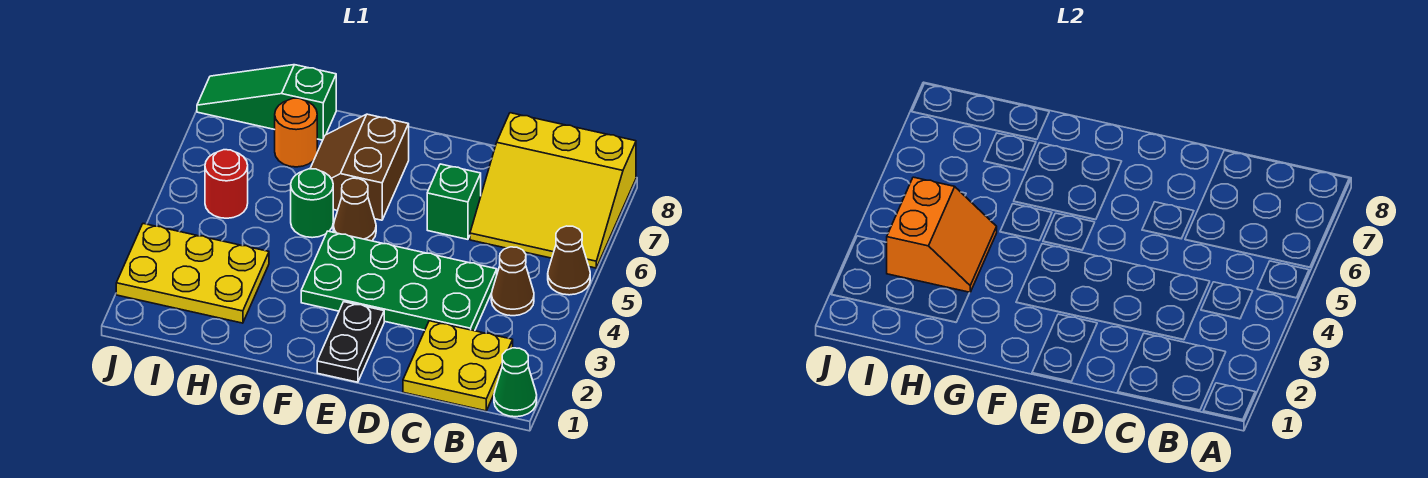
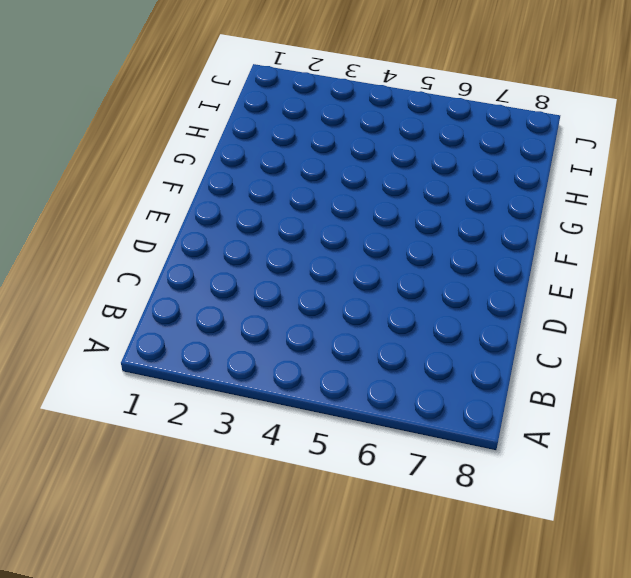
none -> green 1x1 cone [494,348,537,417]
none -> brown 1x1 cone [548,226,590,295]
none -> yellow 3x3 slope [470,113,636,268]

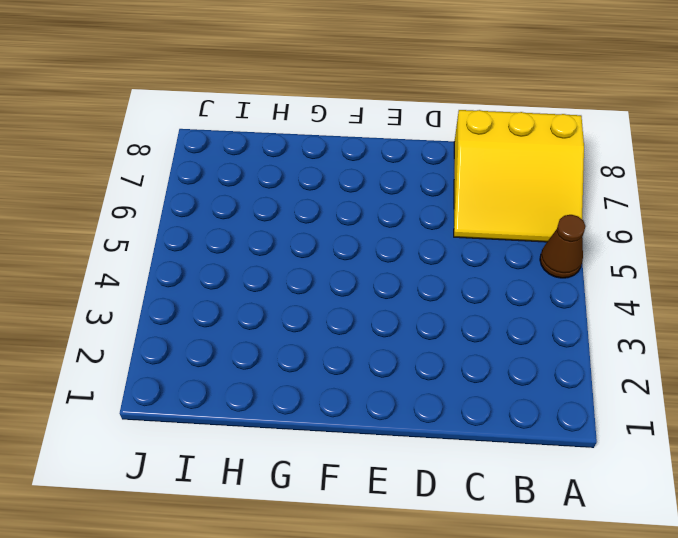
none -> green 1x1 cone [494,348,537,417]
none -> yellow 2x2 plate [403,321,513,411]
none -> brown 1x1 cone [491,247,534,316]

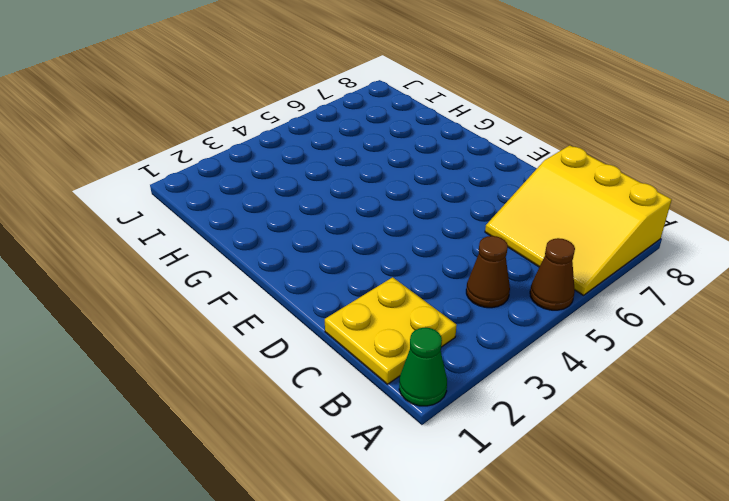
none -> green 2x4 plate [301,231,497,331]
none -> green 1x1 brick [427,164,481,239]
none -> black 1x2 plate [317,302,384,382]

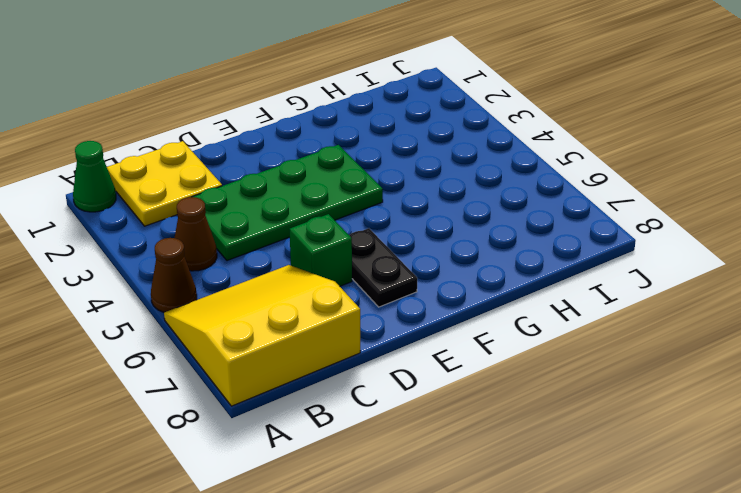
black 1x2 plate [349,228,417,307] -> black 1x2 plate moved to [317,302,384,382]
none -> brown 1x1 cone [333,178,376,241]
none -> brown 2x2 slope [310,114,409,220]
none -> green 1x1 round brick [291,169,333,238]

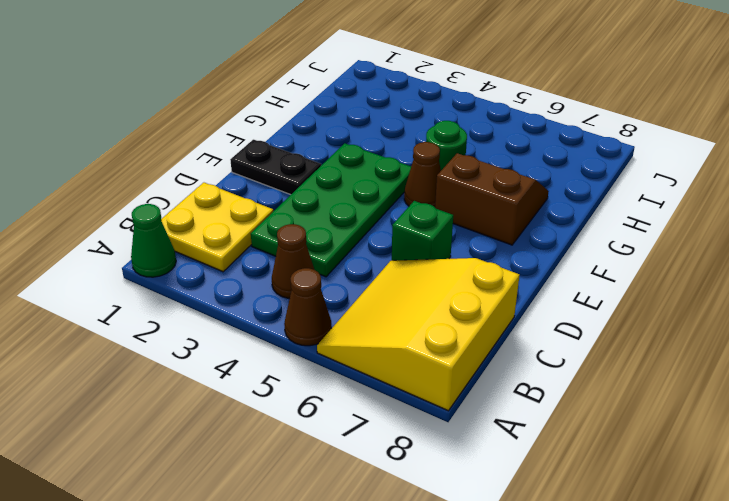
none -> yellow 2x3 plate [116,224,269,323]
none -> orange 1x1 round brick [275,98,317,167]
none -> green 1x3 slope [197,65,336,140]

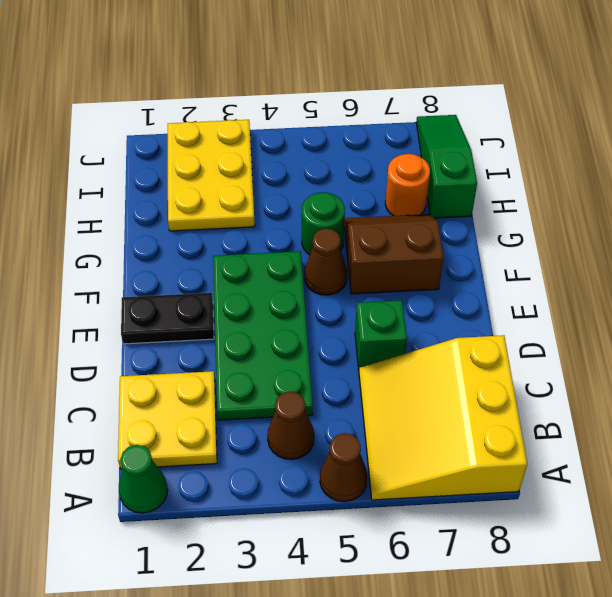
none -> red 1x1 round brick [205,150,248,218]
none -> orange 2x2 slope [887,177,997,293]

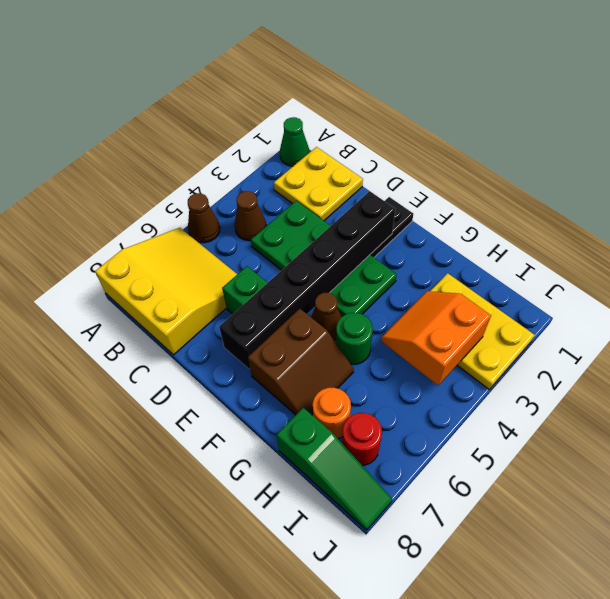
black 1x6 brick [219,191,395,369] -> none
red 1x1 round brick [342,413,382,465] -> red 1x1 round brick moved to [205,150,248,218]

